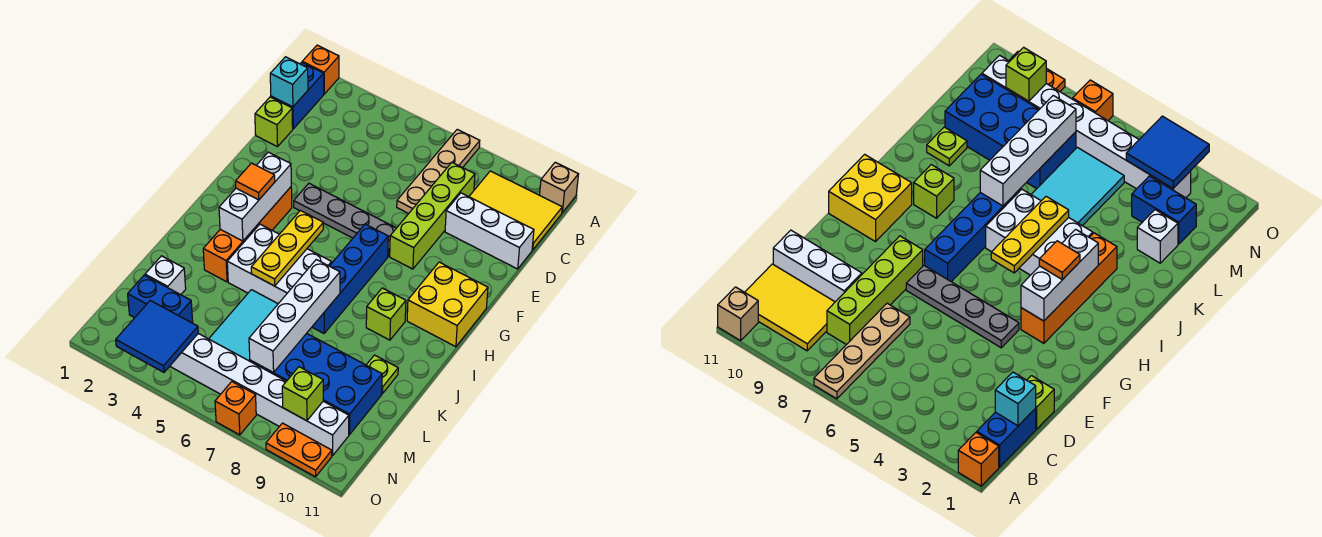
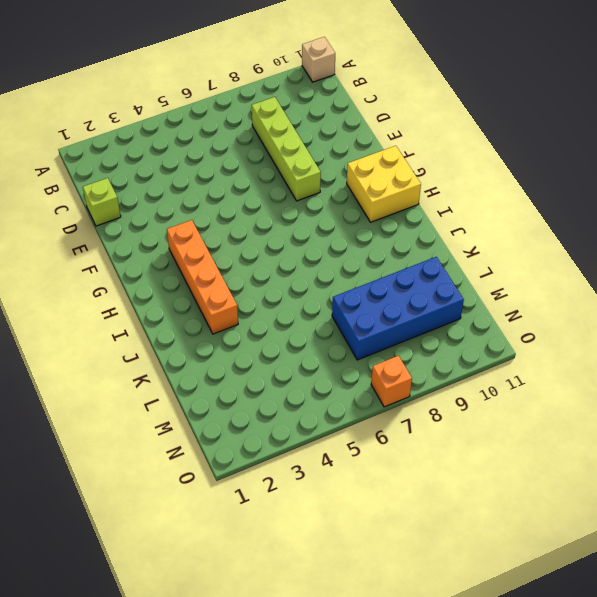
none -> orange 1x1 brick [302,45,339,94]
none -> tan 1x4 plate [397,129,480,214]
none -> blue 1x2 brick [271,62,324,129]

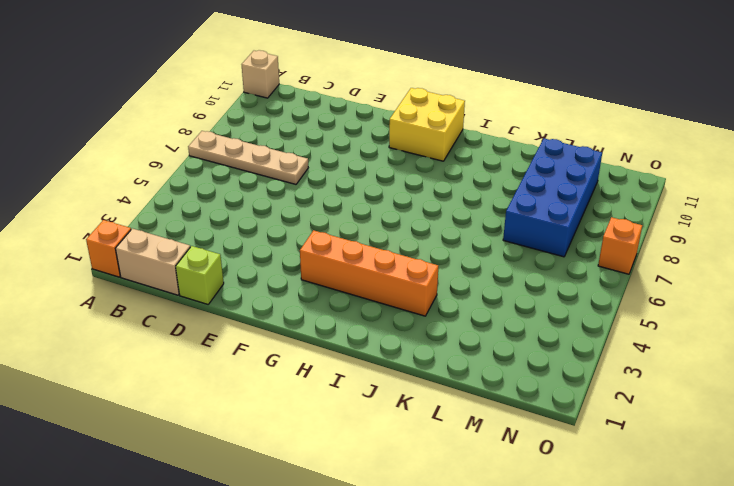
tan 1x2 brick [115,229,190,295] -> blue 1x2 brick [271,62,324,129]
none -> yellow 2x3 tile [469,171,562,250]
none -> lime 1x4 brick [390,163,475,269]
none -> white 1x3 brick [445,193,534,269]

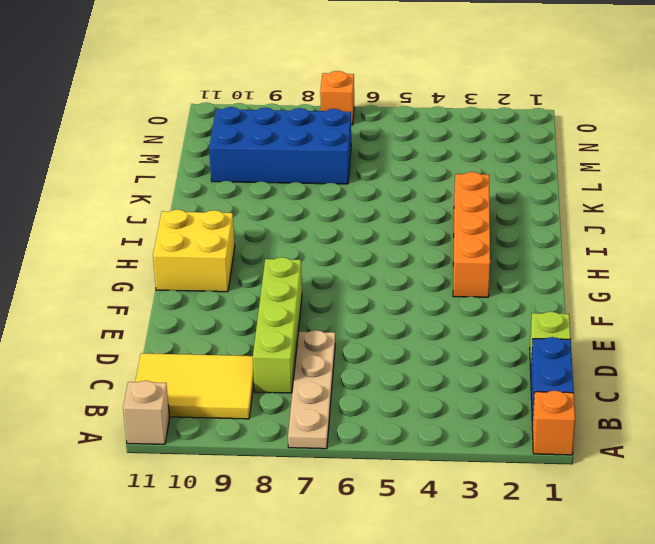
none -> white 1x3 brick [445,193,534,269]
none -> grey 1x4 plate [294,183,396,256]
none -> blue 1x4 brick [312,224,388,333]

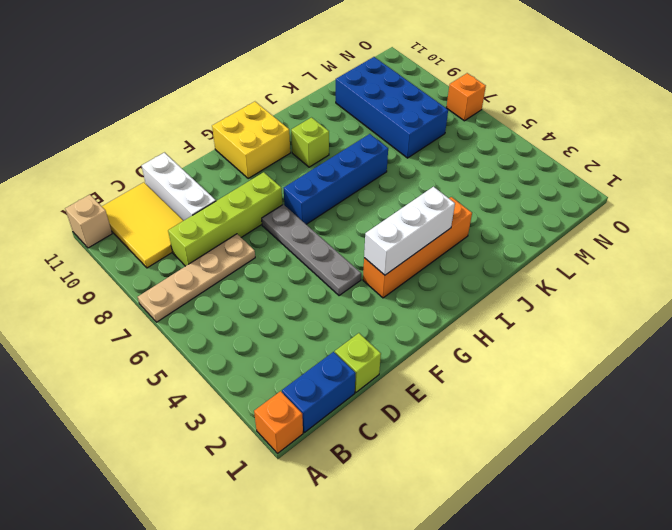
none -> white 2x3 brick [227,224,332,304]
none -> cyan 2x3 tile [209,290,278,361]
none -> lime 1x1 plate [367,355,398,394]

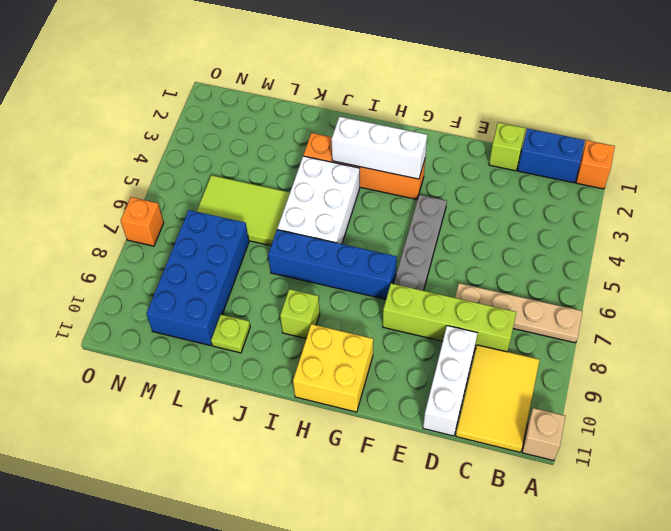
lime 2x3 tile [197,175,290,246] -> cyan 2x3 tile [209,290,278,361]
none -> white 1x1 brick [145,256,186,295]
none -> blue 1x2 brick [128,275,193,323]
none -> white 1x8 brick [170,334,349,456]

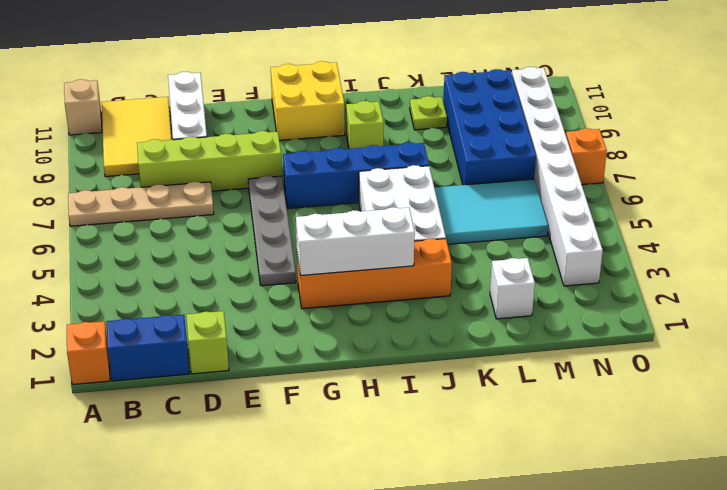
none -> blue 1x2 brick [128,275,193,323]
none -> orange 1x2 plate [266,423,332,477]
none -> cyan 1x1 brick [270,57,308,107]

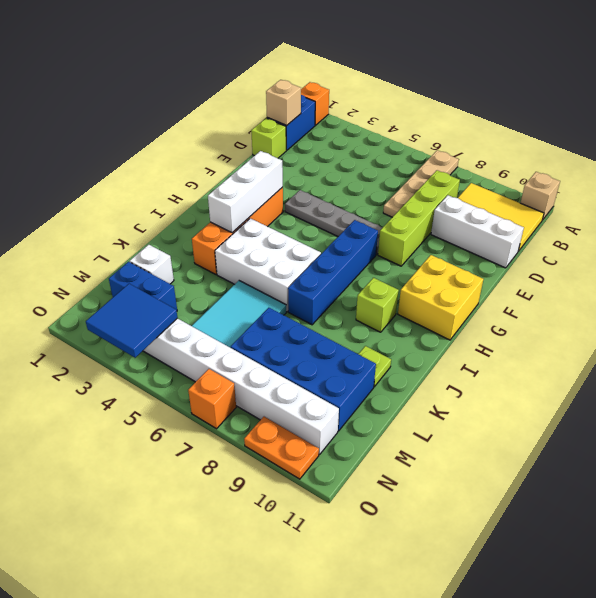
tan 1x1 brick [266,80,301,125] -> cyan 1x1 brick [270,57,308,107]
none -> yellow 1x3 plate [251,211,323,286]
none -> white 1x4 brick [249,260,340,373]
none -> lime 1x1 brick [282,367,323,421]

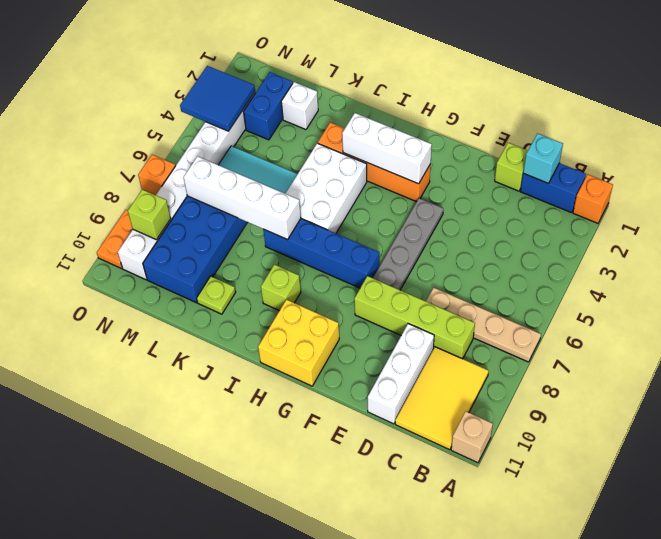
none -> yellow 1x3 plate [251,211,323,286]
none -> orange 1x1 tile [236,163,275,200]

